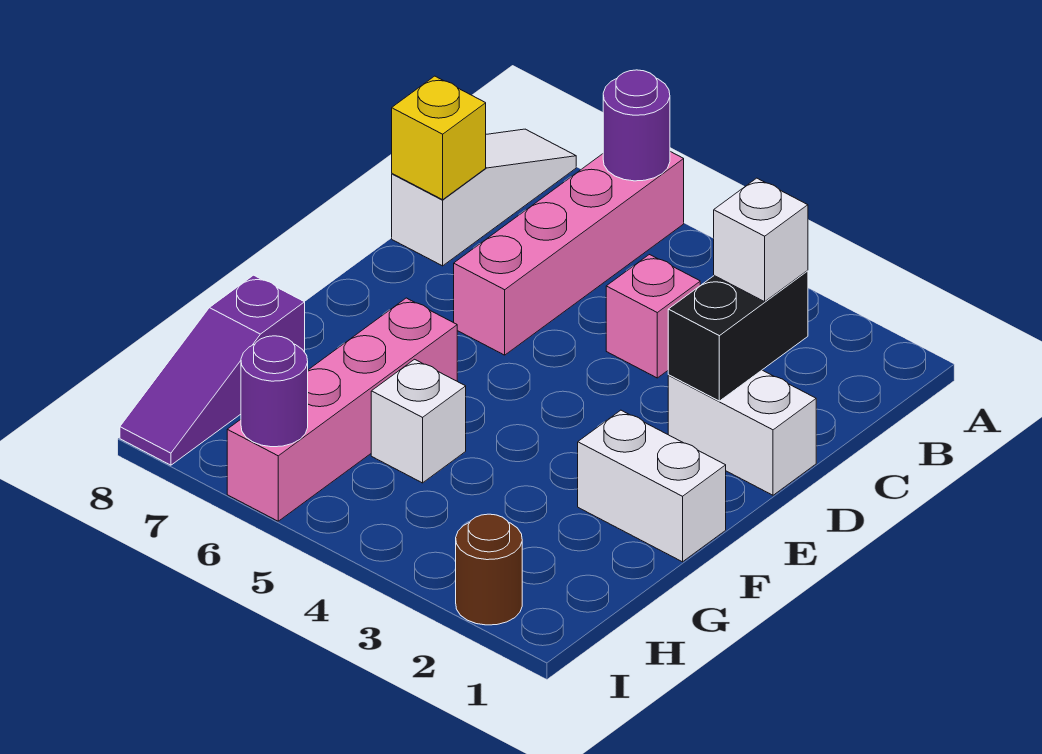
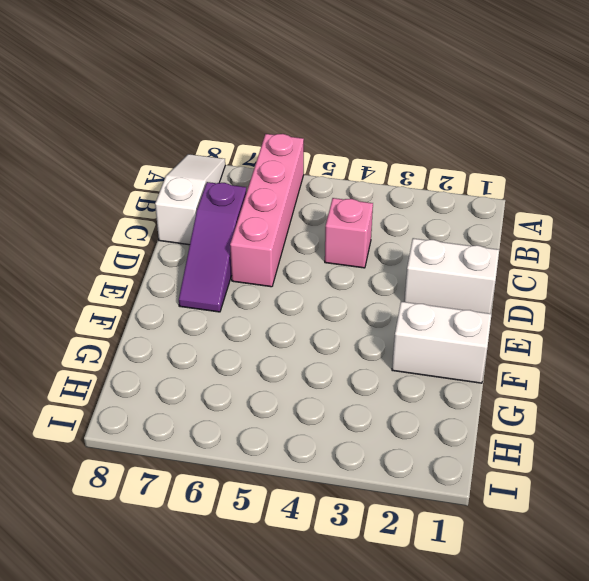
purple 1x3 slope [179,182,246,312] -> purple 1x3 slope moved to [120,275,305,465]
none -> pink 1x4 brick [227,298,457,521]
none -> white 1x1 brick [371,359,466,483]
none -> brown 1x1 round brick [456,514,522,625]

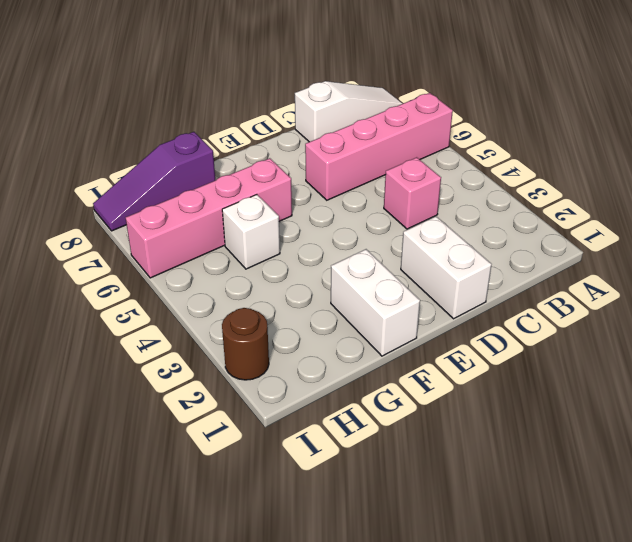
none -> purple 1x1 round brick [603,70,670,181]
none -> black 1x2 brick [668,271,808,401]
none -> yellow 1x1 brick [392,76,486,200]

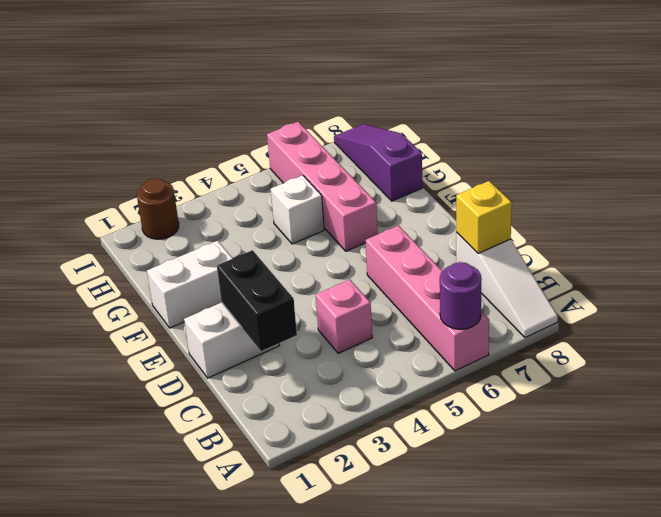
none -> purple 1x1 round brick [241,336,308,447]
none -> white 1x1 brick [714,178,808,302]

